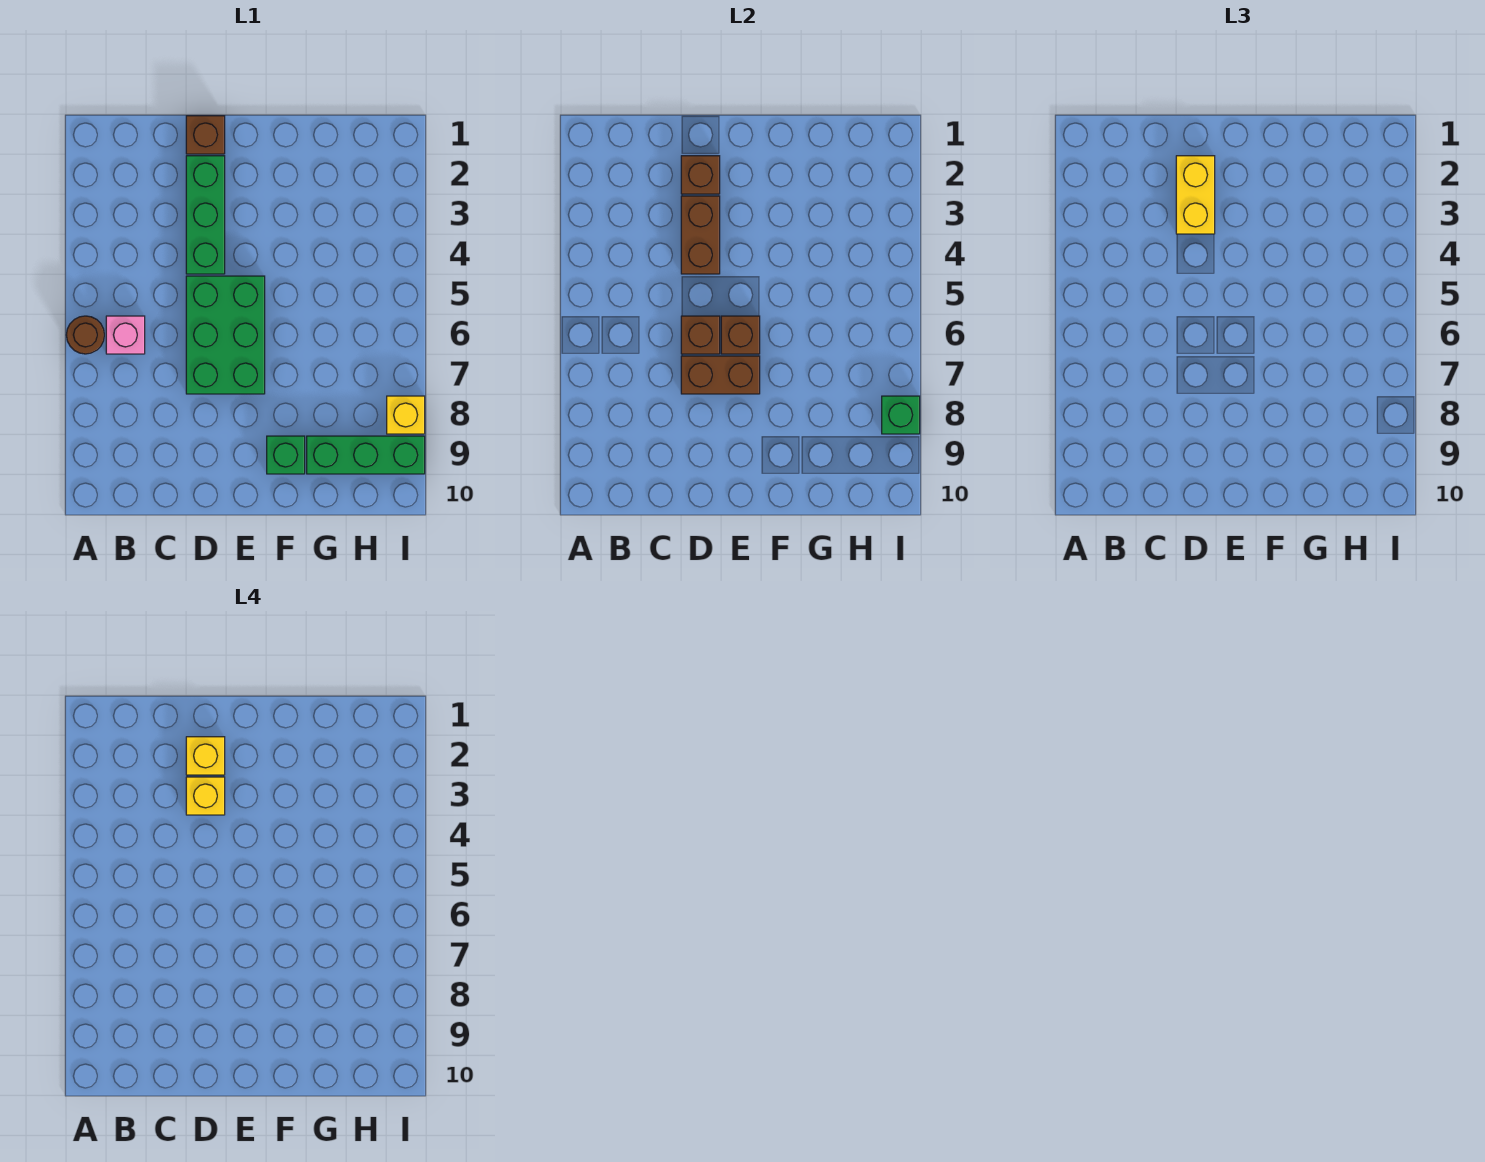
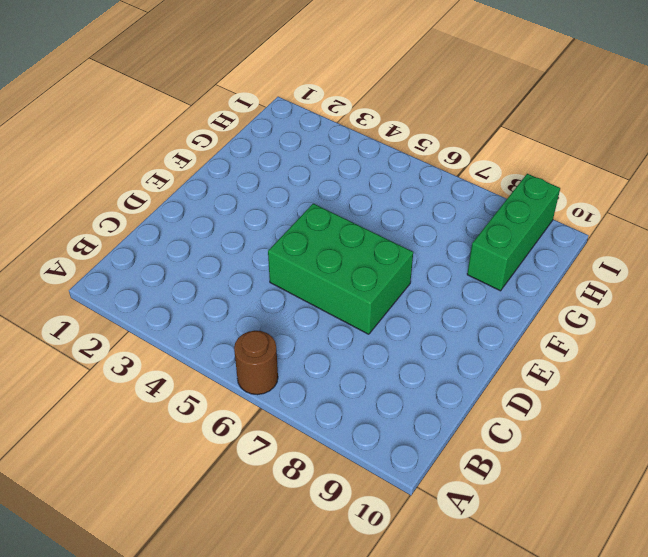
none -> pink 1x1 brick [106,316,145,354]
none -> brown 1x1 brick [186,116,225,154]
none -> green 1x3 brick [186,156,225,274]

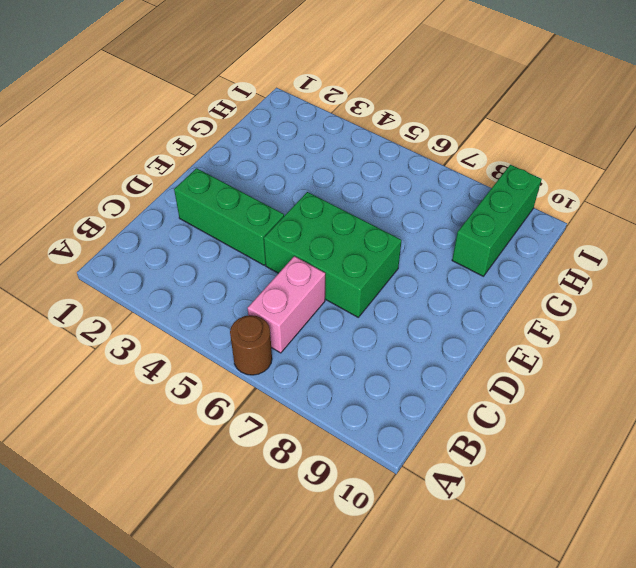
pink 1x2 brick [248,256,325,353] -> pink 1x1 brick [106,316,145,354]
none -> brown 1x1 brick [186,116,225,154]
none -> green 1x1 brick [267,436,305,474]
none -> yellow 1x1 brick [387,396,425,434]

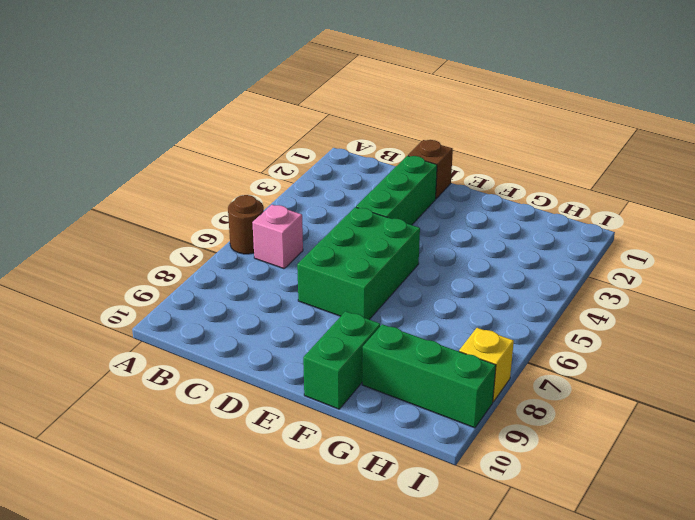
green 1x2 brick [303,311,380,409] -> green 1x1 brick [267,436,305,474]
none -> brown 1x1 brick [681,156,720,194]
none -> brown 1x2 brick [681,196,720,274]
none -> brown 1x1 brick [681,316,720,354]

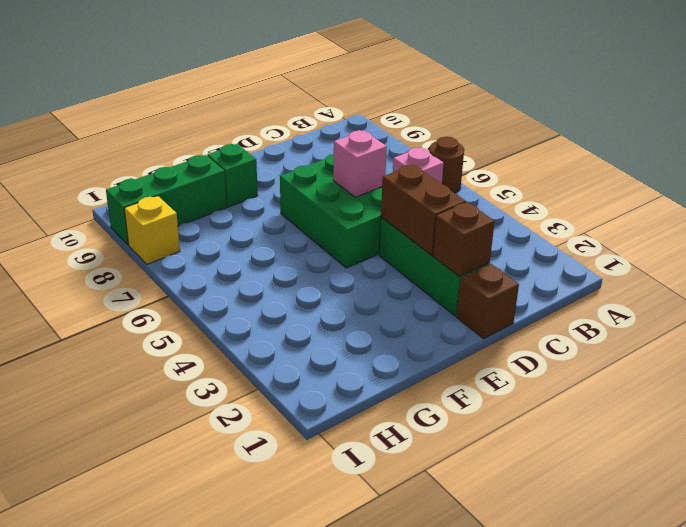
pink 1x1 brick [333,130,387,197] -> brown 1x1 brick [681,316,720,354]
none -> brown 1x2 brick [681,356,760,394]
none -> brown 1x1 brick [721,316,760,354]
none -> green 1x1 brick [882,396,920,434]

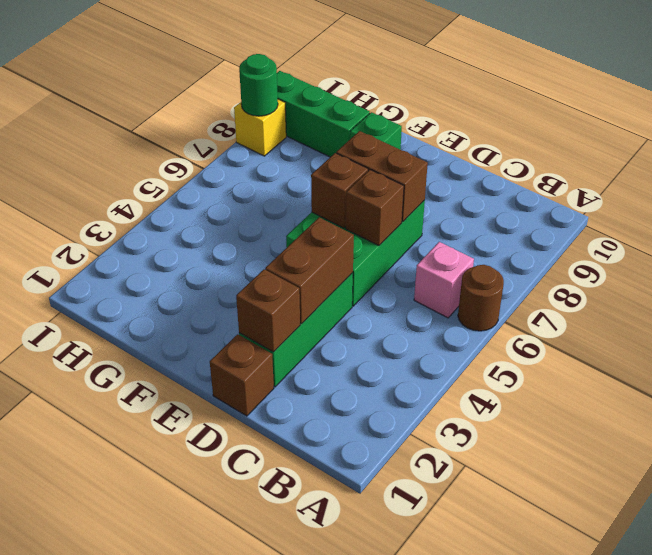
green 1x1 round brick [239,54,278,116] -> green 1x1 brick [882,396,920,434]
none -> yellow 1x2 brick [1176,156,1215,234]
none -> yellow 1x1 brick [186,737,225,775]
none -> yellow 1x1 brick [186,777,225,815]

